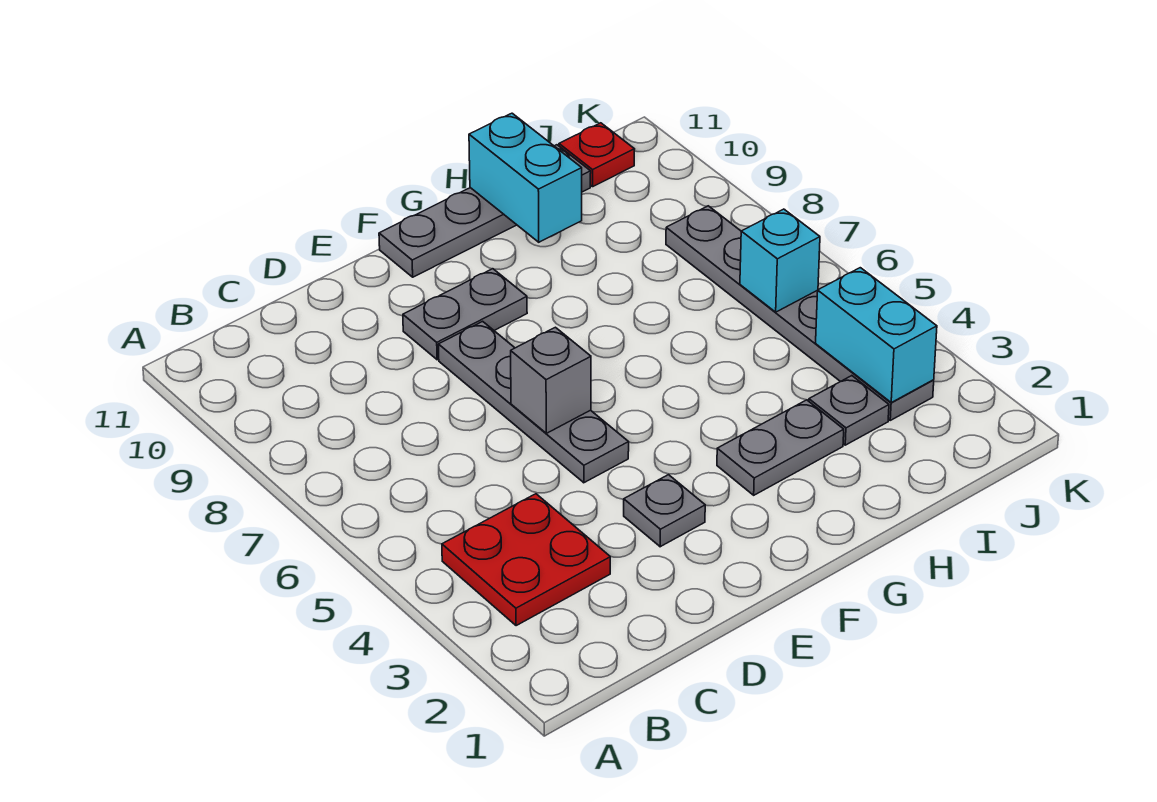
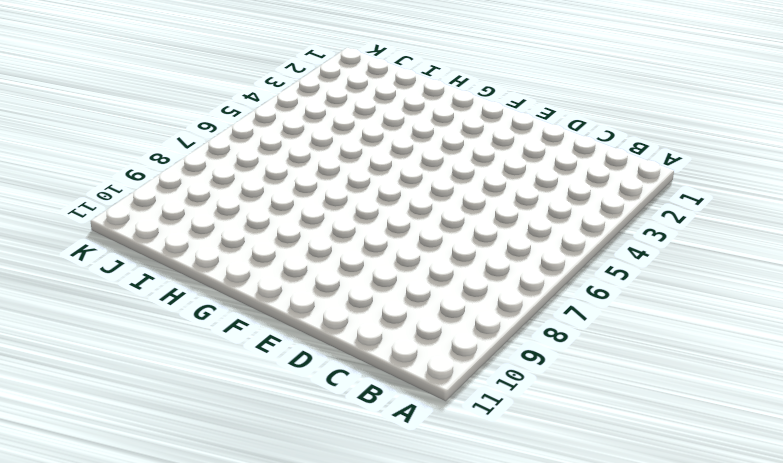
none -> red 2x2 plate [442,494,610,626]
none -> grey 1x1 plate [624,475,705,547]
none -> grey 1x4 plate [438,321,629,483]

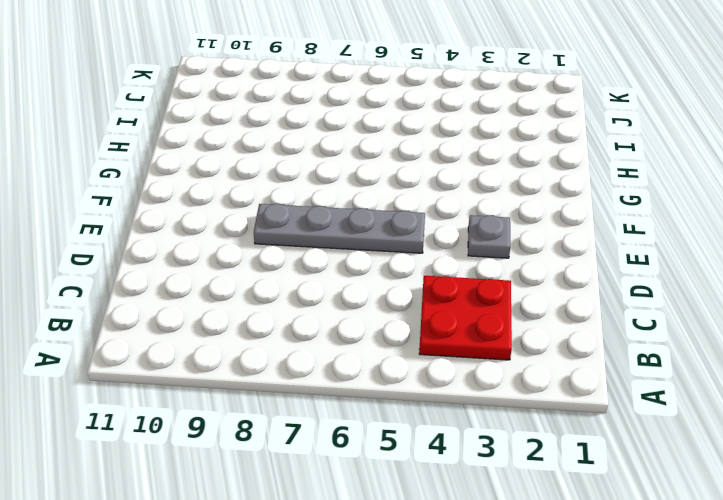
none -> grey 1x2 plate [403,269,527,360]
none -> grey 1x4 plate [379,145,591,277]
none -> grey 1x2 plate [717,400,844,495]

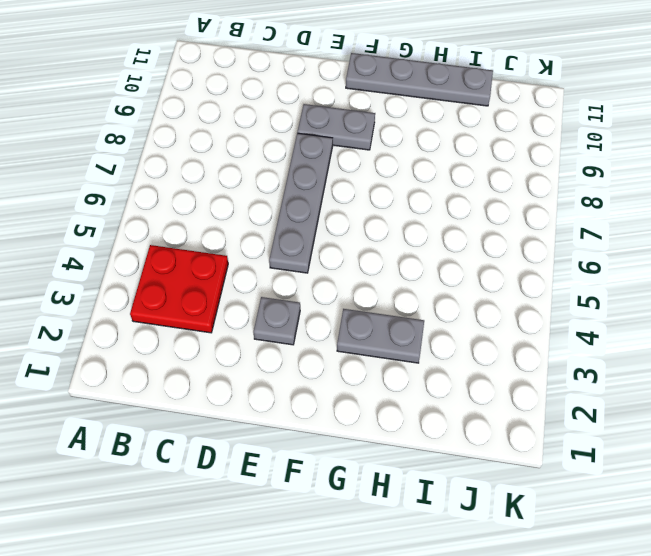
none -> grey 1x1 plate [809,376,889,445]
none -> grey 1x6 plate [666,206,934,420]
none -> red 1x1 plate [559,123,635,187]

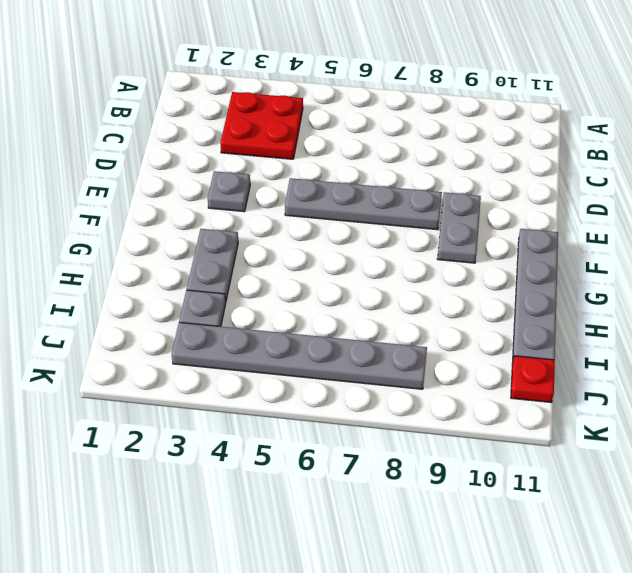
none -> grey 1x1 brick [511,327,591,433]
none -> cyan 1x2 brick [469,113,582,242]
none -> cyan 1x2 brick [816,268,937,402]

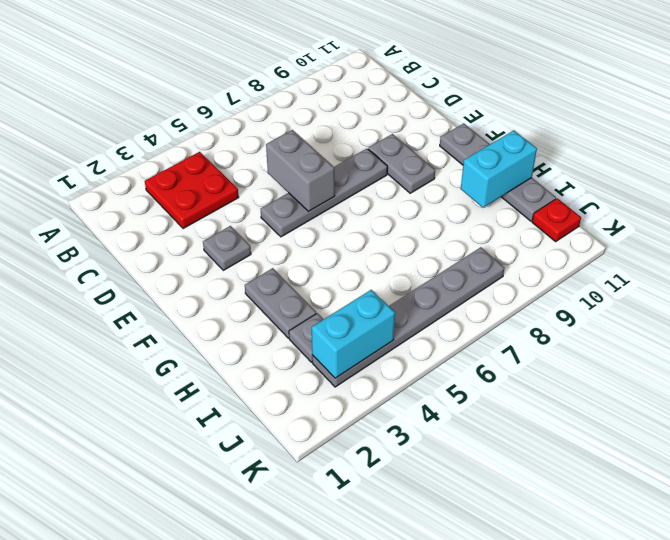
grey 1x2 brick [266,130,335,212] -> grey 1x1 brick [511,327,591,433]
none -> cyan 1x1 brick [740,209,820,312]

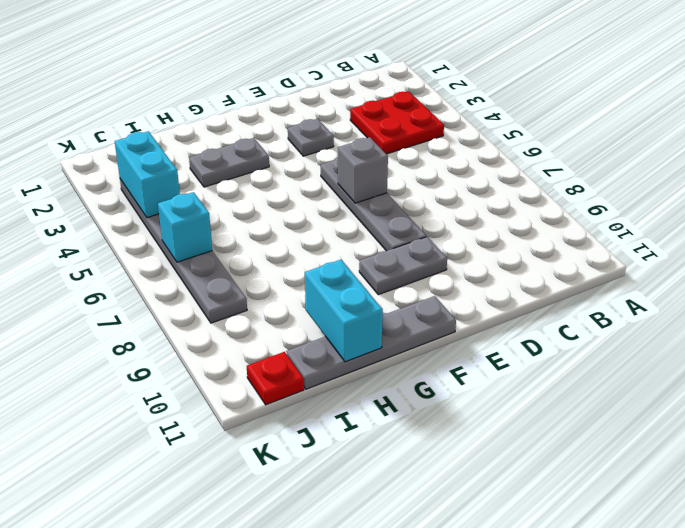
none -> grey 1x1 plate [809,376,889,445]

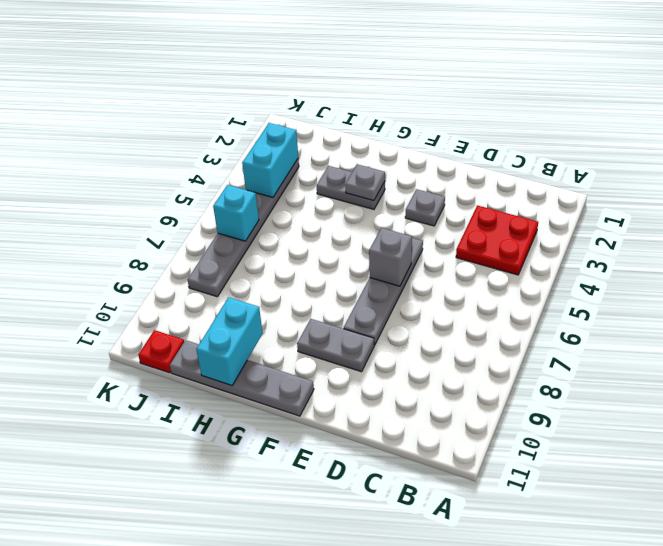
grey 1x1 plate [345,164,385,201] -> grey 1x1 plate moved to [809,376,889,445]

